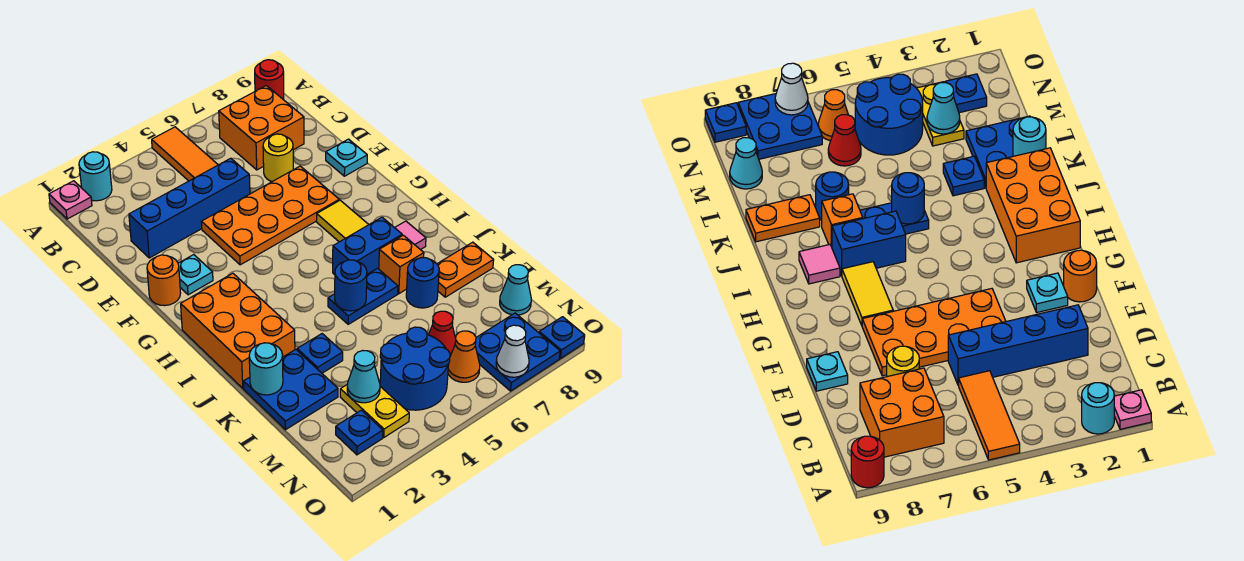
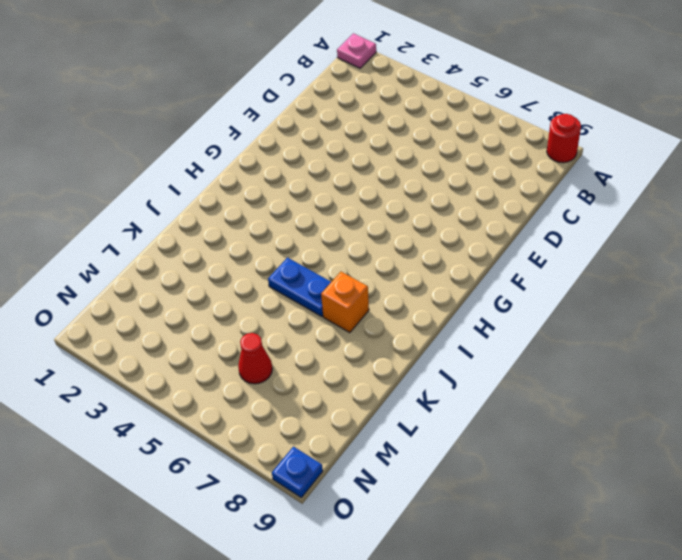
none -> cyan 1x1 round brick [79,152,112,201]
none -> orange 1x3 tile [152,127,218,181]
none -> orange 2x2 brick [219,86,304,170]
none -> blue 1x4 brick [129,158,250,258]

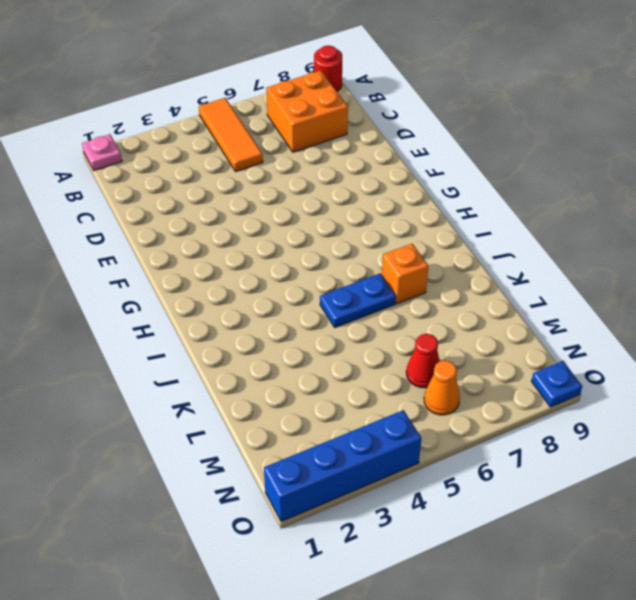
blue 1x4 brick [264,410,421,522] -> blue 1x4 brick moved to [129,158,250,258]
none -> cyan 1x1 round brick [79,152,112,201]
none -> yellow 1x1 round brick [263,134,293,182]
none -> orange 2x4 plate [201,166,339,265]
none -> cyan 1x1 plate [326,139,367,176]

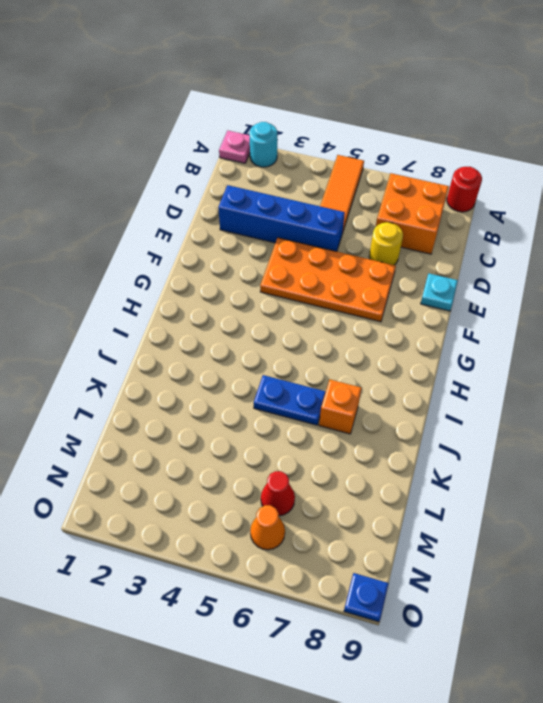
none -> orange 1x1 round brick [147,255,181,306]
none -> cyan 1x1 plate [178,255,213,295]
none -> yellow 1x2 tile [317,200,369,242]
none -> orange 2x3 brick [181,273,295,388]

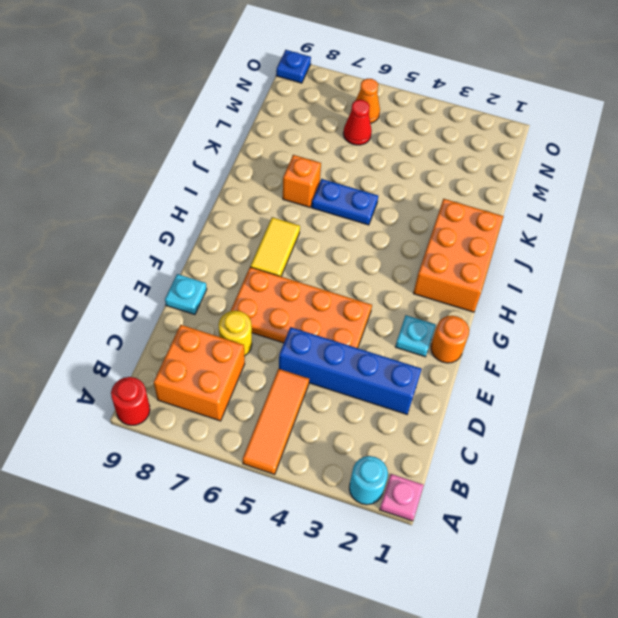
none -> blue 1x2 brick [333,217,402,275]
none -> pink 1x1 tile [395,221,426,250]
none -> blue 2x2 plate [244,349,338,430]
none -> blue 1x1 plate [297,334,343,373]

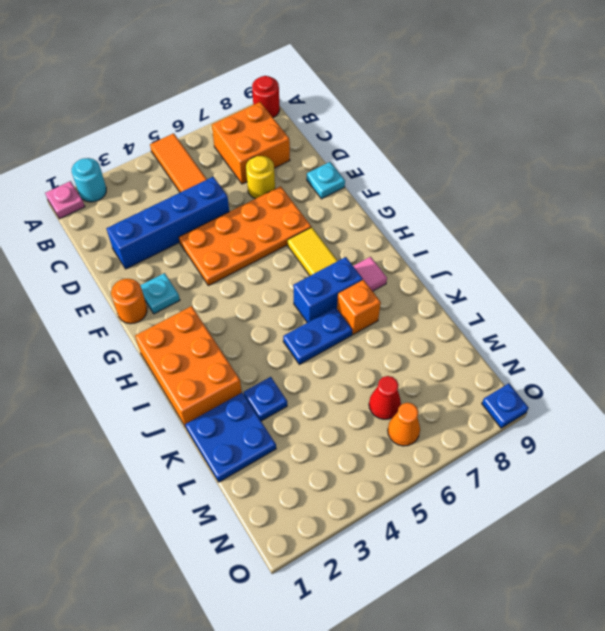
none -> blue 1x1 round brick [406,258,439,308]
none -> orange 1x2 plate [437,242,494,297]
none -> yellow 1x2 plate [340,385,409,437]
none -> blue 2x2 round brick [380,327,450,410]

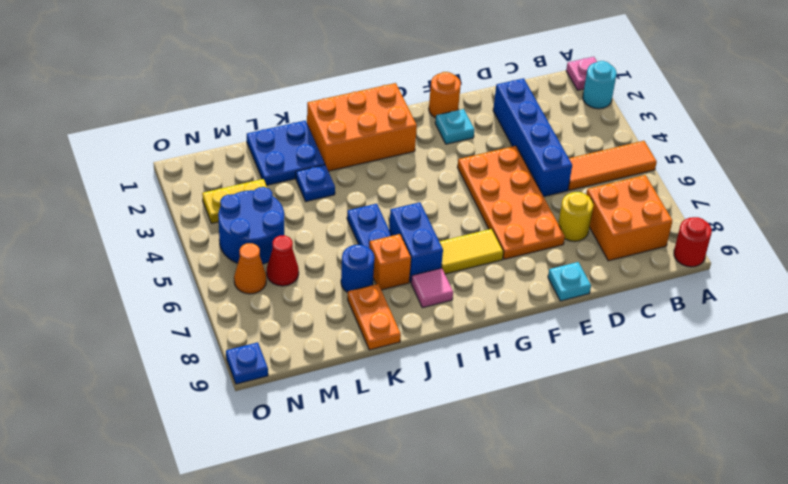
none -> cyan 1x1 cone [500,265,531,315]
none -> blue 1x1 plate [336,410,383,455]
none -> blue 2x2 plate [475,313,560,391]
none -> blue 1x1 round brick [335,260,367,311]

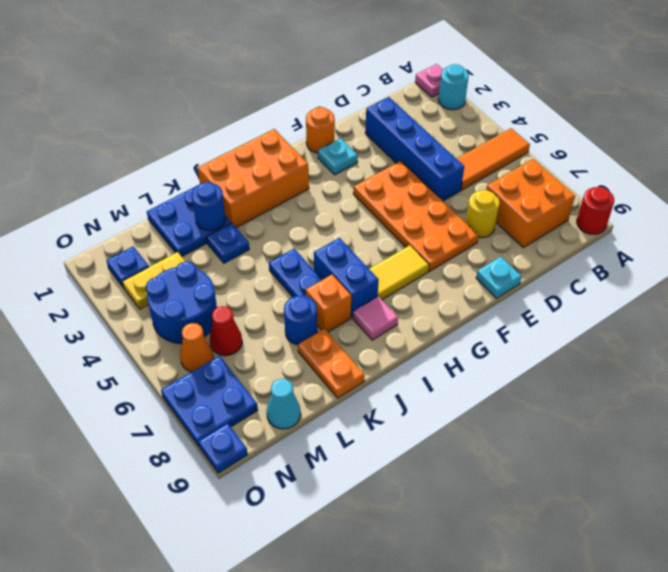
blue 1x1 round brick [192,182,225,231] -> blue 1x1 round brick moved to [335,260,367,311]
none -> cyan 1x1 round brick [249,343,283,395]
none -> cyan 1x1 cone [347,351,380,403]
none -> white 1x1 cone [496,325,529,377]

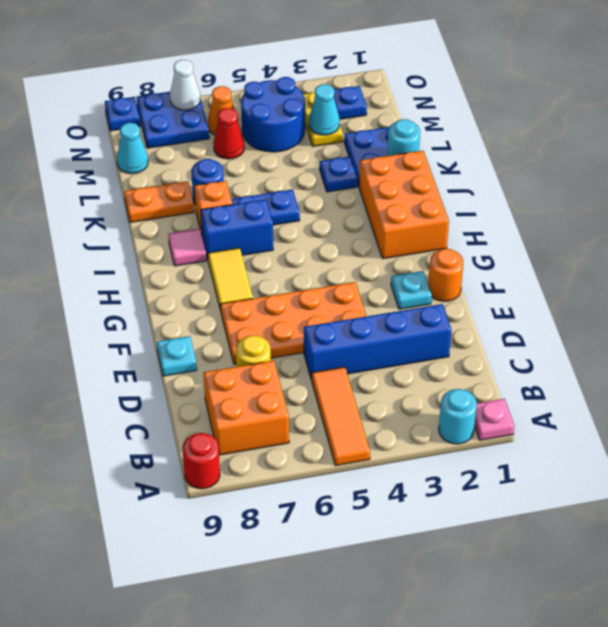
none -> blue 1x1 round brick [335,260,367,311]

